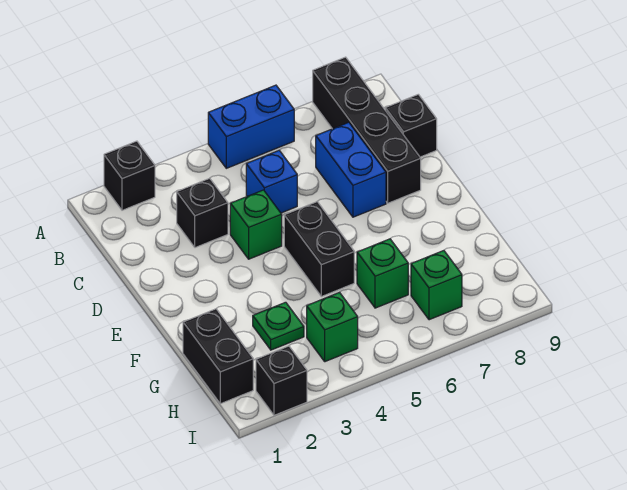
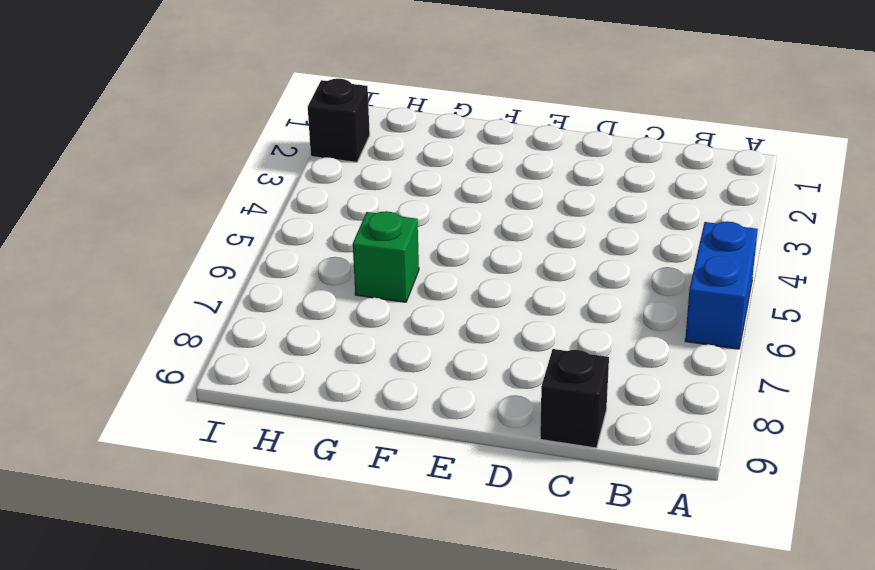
none -> black 1x1 brick [104,141,155,210]
none -> black 1x4 brick [313,57,421,203]
none -> black 1x1 brick [177,178,228,248]

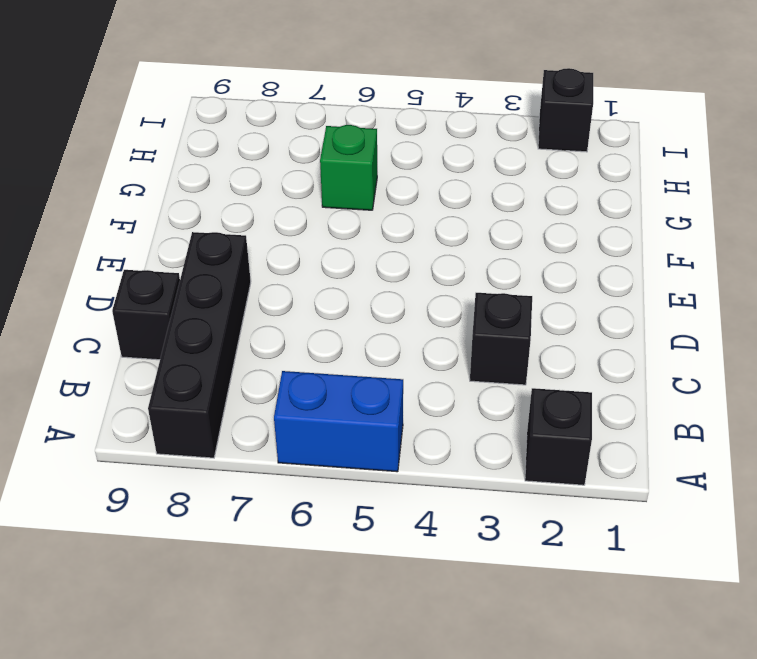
none -> blue 1x1 brick [246,150,297,213]
none -> blue 1x2 brick [316,122,386,217]
none -> green 1x1 brick [230,190,282,259]

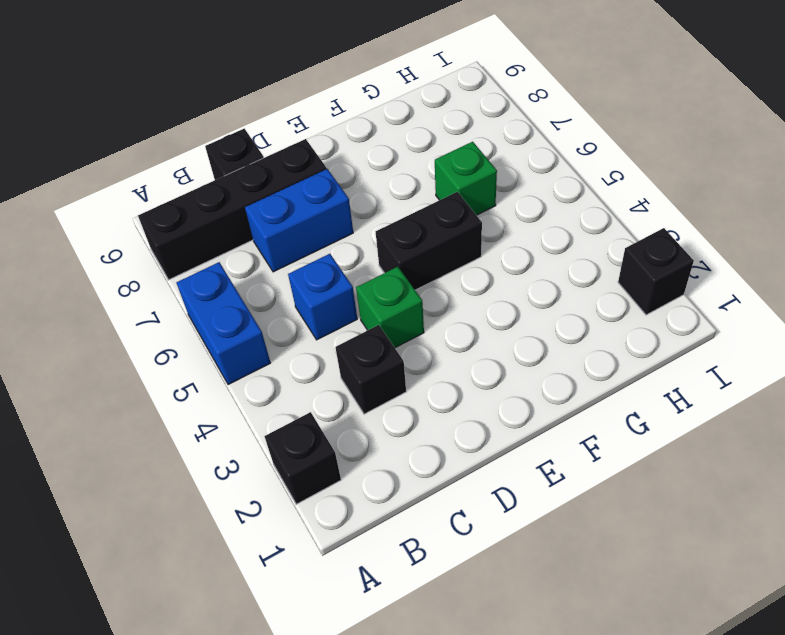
none -> black 1x2 brick [183,309,253,404]
none -> green 1x1 plate [253,302,304,350]
none -> green 1x1 brick [307,292,358,362]

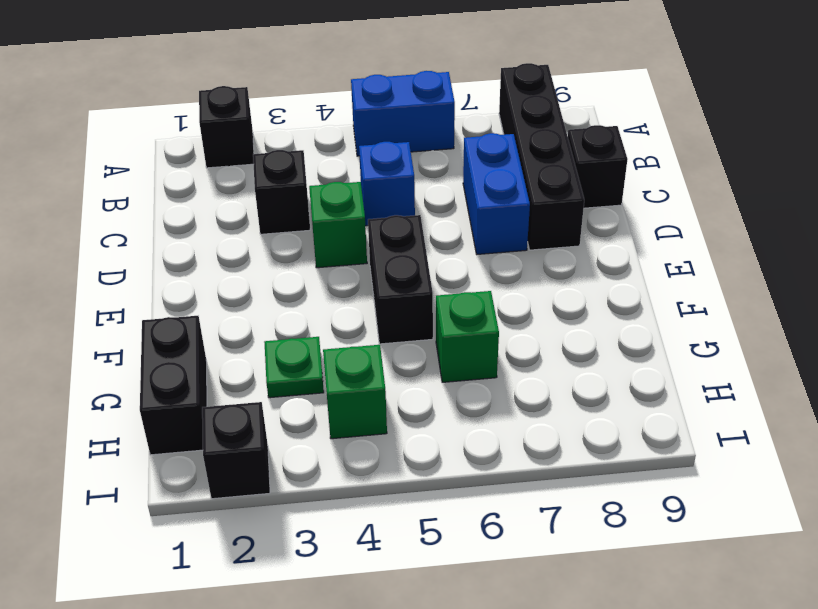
none -> green 1x1 brick [411,251,462,320]

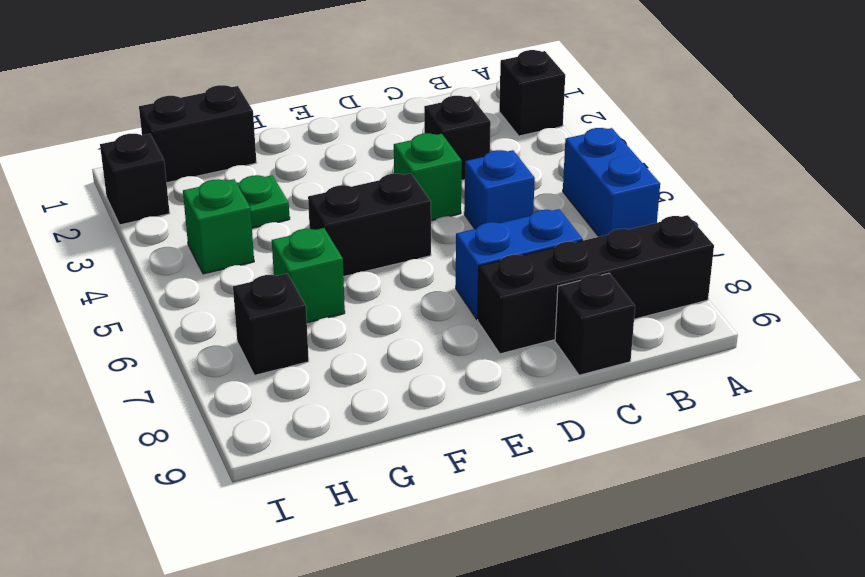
black 1x1 brick [233,274,309,375] -> green 1x1 brick [411,251,462,320]

